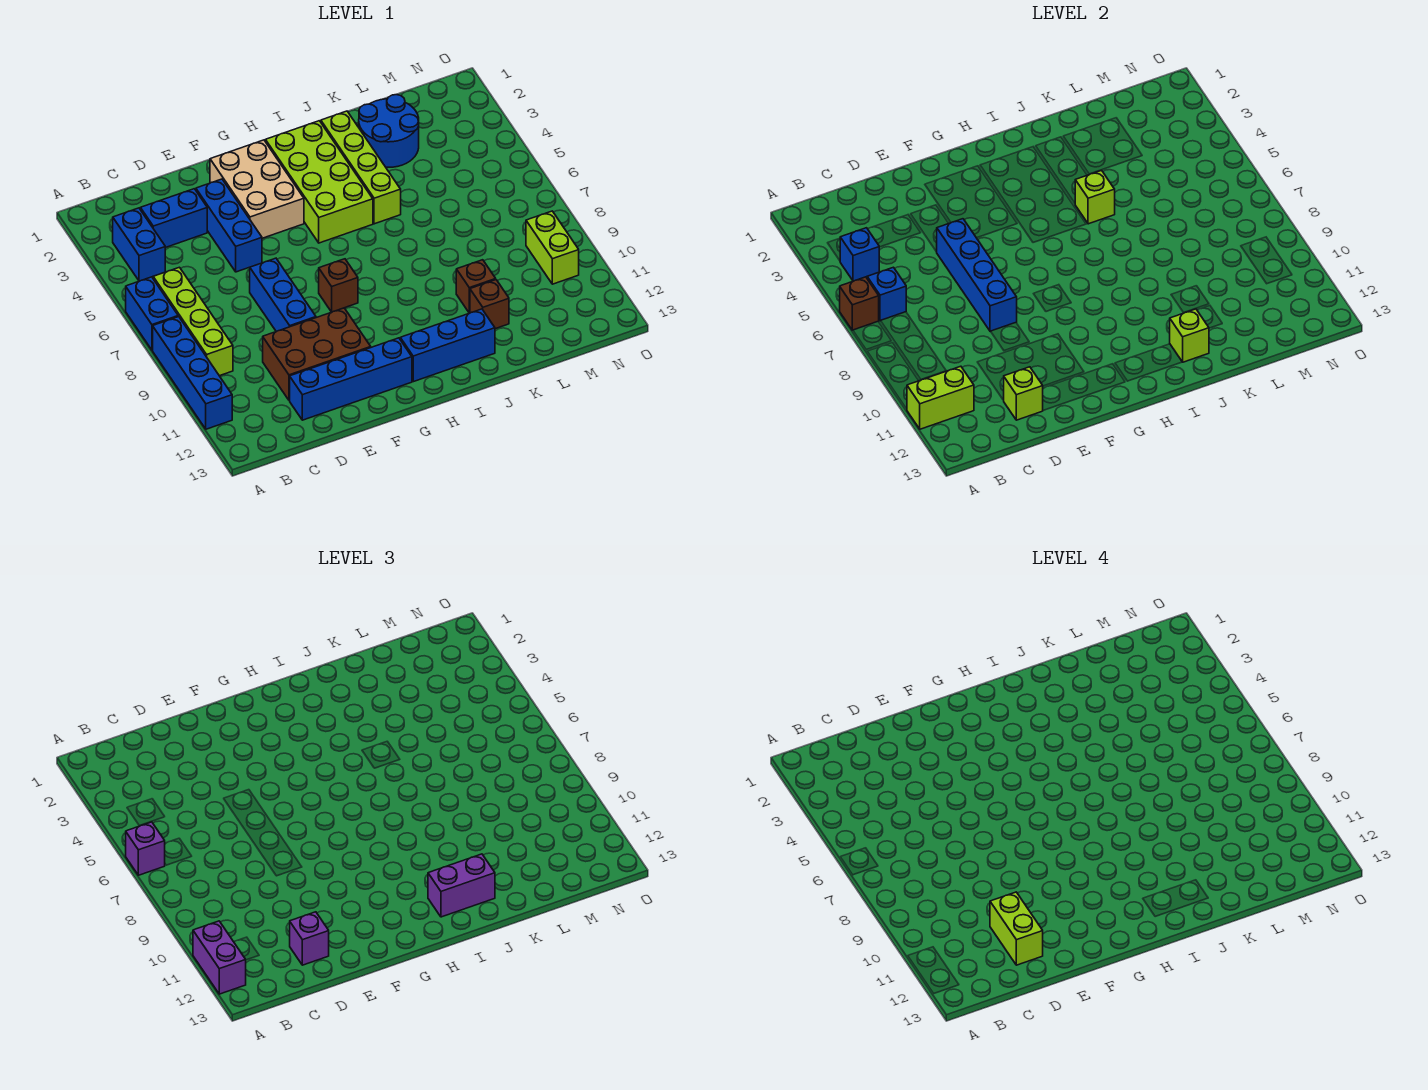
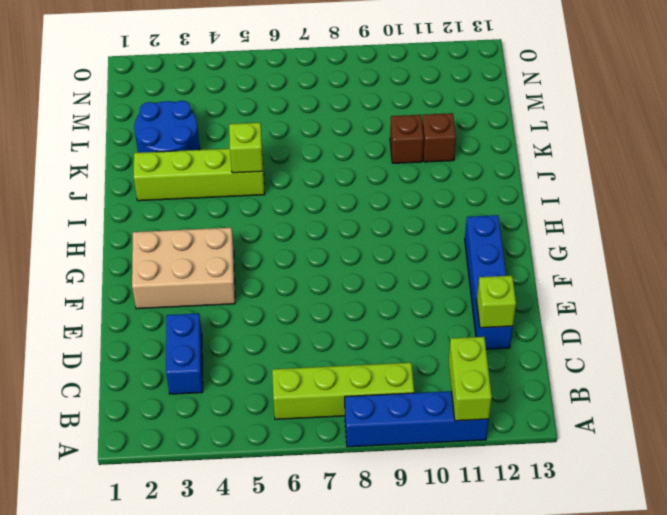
none -> blue 1x2 brick [126,277,178,350]
none -> blue 1x2 brick [113,208,165,281]
none -> brown 2x3 brick [263,308,371,400]
none -> blue 1x3 brick [196,179,262,272]

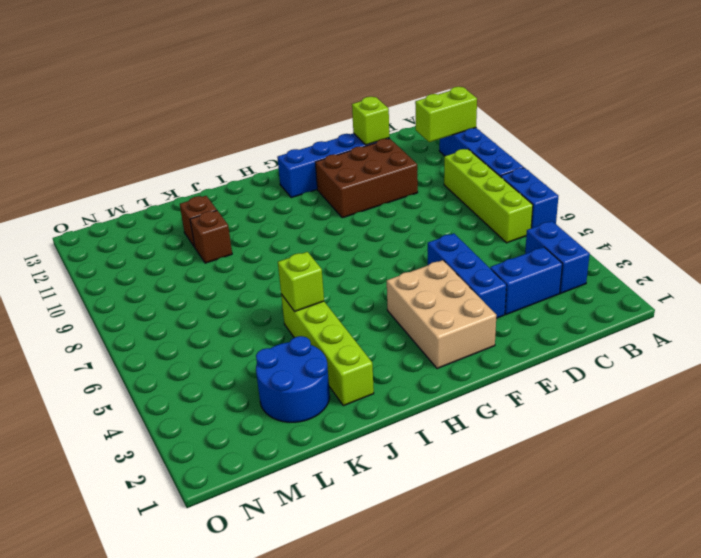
none -> blue 1x3 brick [250,258,316,332]
none -> brown 1x1 brick [319,259,358,312]
none -> lime 2x4 brick [265,121,373,243]
none -> blue 1x3 brick [400,309,495,382]

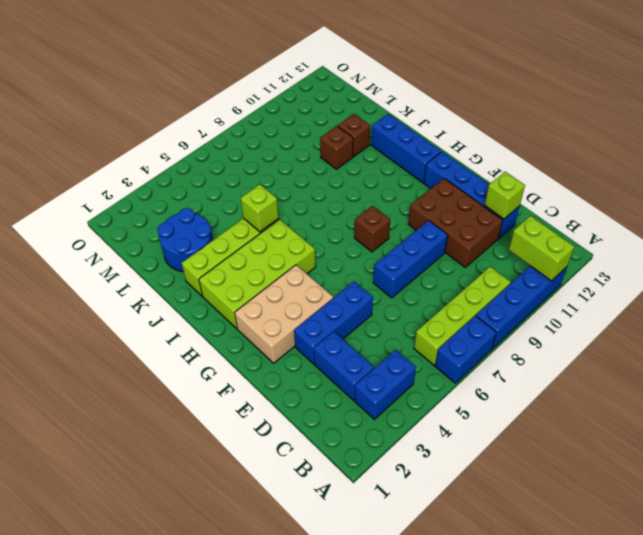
none -> lime 1x2 brick [526,211,579,284]
none -> brown 1x1 brick [840,277,879,330]
none -> blue 1x1 brick [840,228,879,281]
none -> blue 1x1 brick [867,267,906,321]

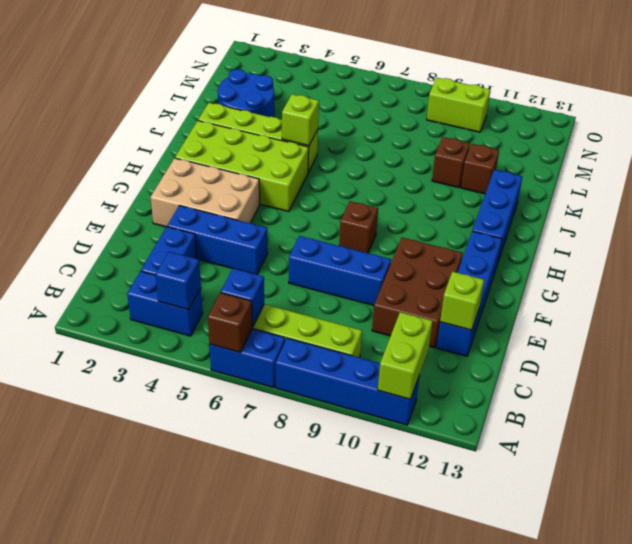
none -> blue 1x4 brick [937,219,1017,331]
none -> lime 1x1 brick [1170,309,1209,362]
none -> purple 1x1 brick [126,822,165,875]
none -> purple 1x2 brick [193,921,246,994]

